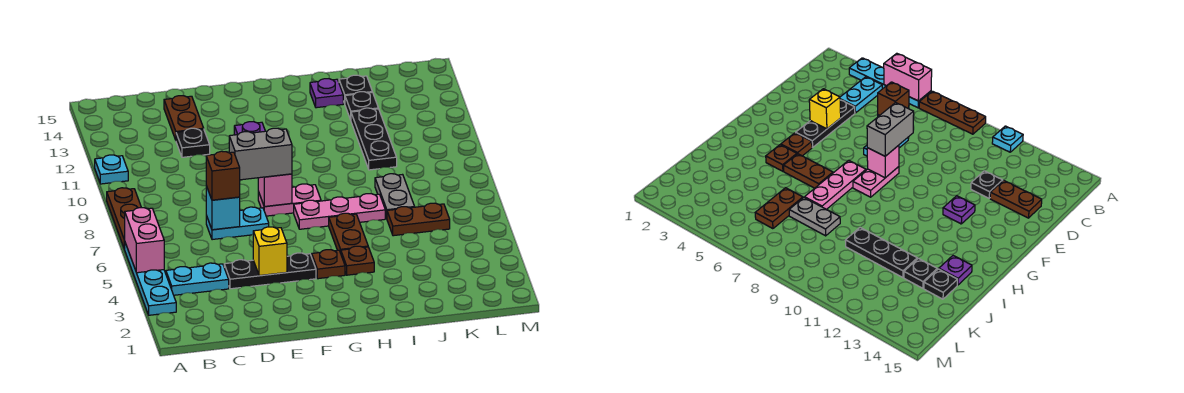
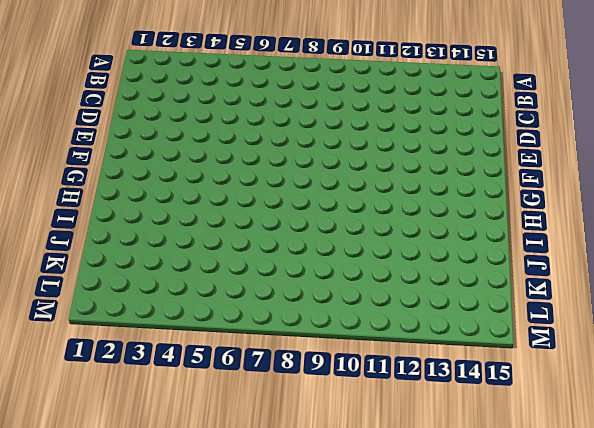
none -> cyan 1x4 plate [125,243,176,315]
none -> brown 1x3 plate [107,188,141,249]
none -> cyan 1x1 plate [95,155,128,184]

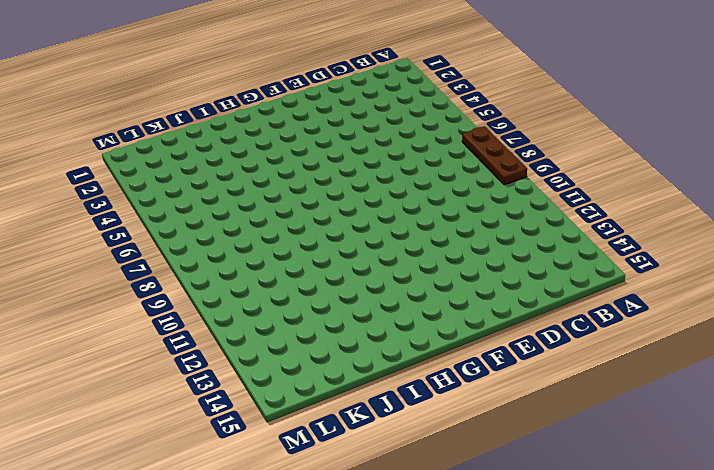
none -> cyan 1x4 plate [125,243,176,315]
none -> cyan 1x1 plate [95,155,128,184]
none -> cyan 1x2 plate [166,263,229,295]

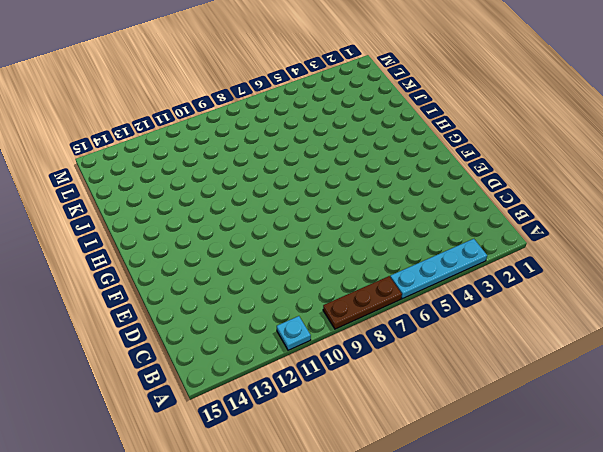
none -> cyan 1x2 plate [166,263,229,295]
none -> black 1x3 plate [224,253,316,289]
none -> cyan 1x2 plate [206,207,269,240]

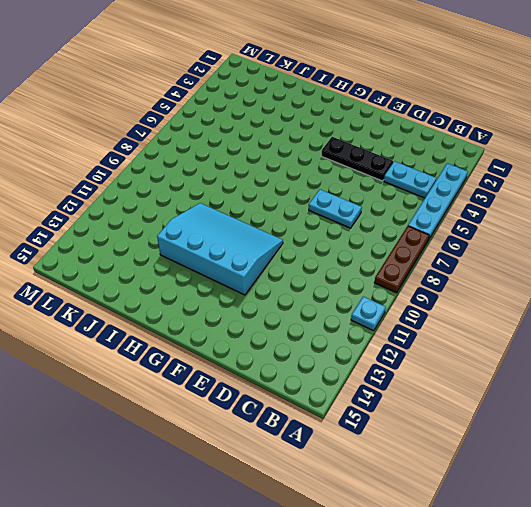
cyan 3x4 slope [157,203,283,295] -> purple 1x1 plate [234,122,265,135]
none -> black 1x1 plate [176,128,210,157]
none -> brown 1x2 plate [164,95,204,140]
none -> pink 1x2 plate [258,184,321,216]

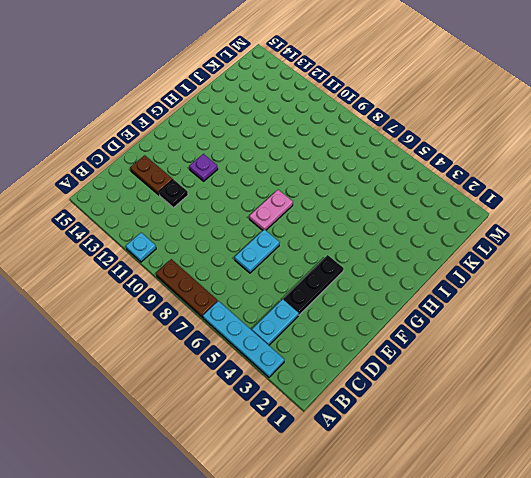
none -> brown 1x1 plate [312,250,345,279]
none -> pink 1x3 plate [294,194,385,229]
none -> brown 1x1 plate [341,246,374,275]

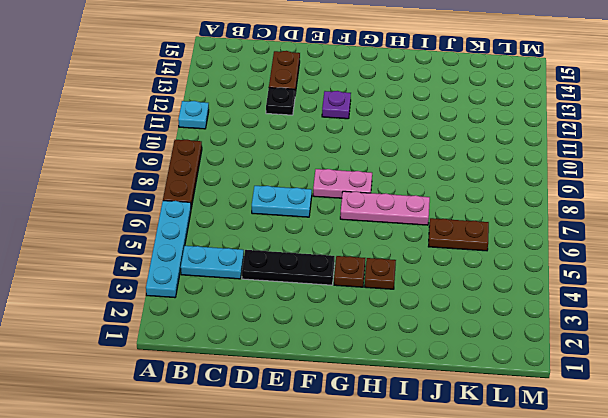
none -> brown 1x2 plate [329,213,368,253]
none -> purple 1x1 plate [310,79,343,108]
none -> grey 1x2 plate [375,174,414,218]

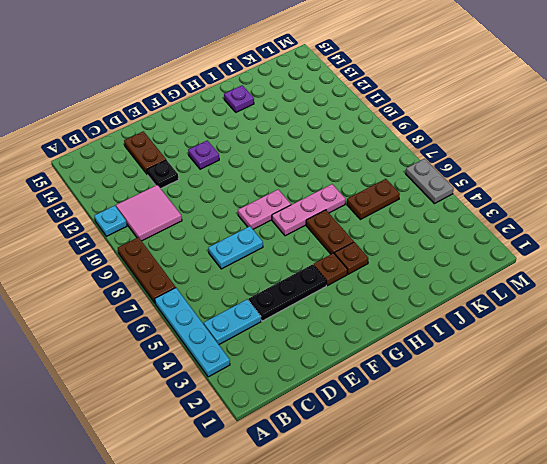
pink 2x2 tile [116,185,182,241] -> none
grey 1x2 plate [406,159,454,204] -> grey 1x2 plate moved to [375,174,414,218]
none -> black 1x3 plate [351,108,397,170]
none -> black 1x1 plate [345,92,378,120]
none -> black 1x1 plate [339,75,372,103]

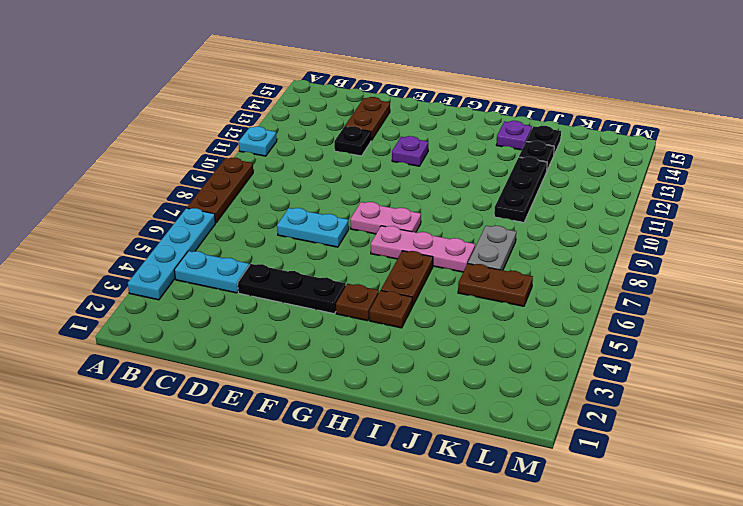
none -> pink 1x2 brick [124,208,164,273]
none -> cyan 1x1 brick [206,186,240,230]
none -> yellow 1x1 brick [253,227,287,276]

